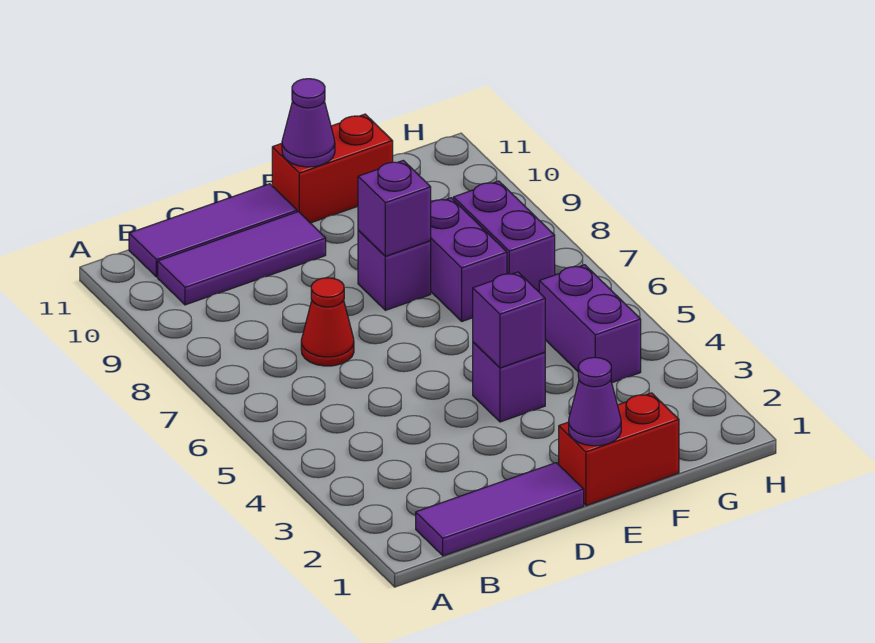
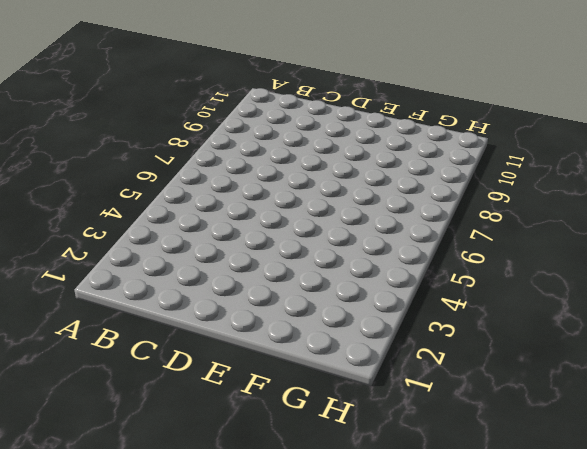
none -> purple 1x3 tile [416,463,584,556]
none -> purple 1x3 tile [158,212,326,305]
none -> purple 1x3 tile [129,184,297,277]

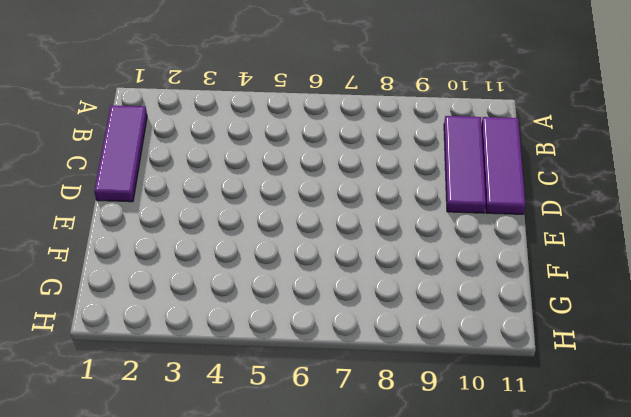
none -> red 1x1 cone [301,278,354,366]
none -> red 1x2 brick [559,393,679,506]
none -> purple 1x1 brick [473,342,545,422]

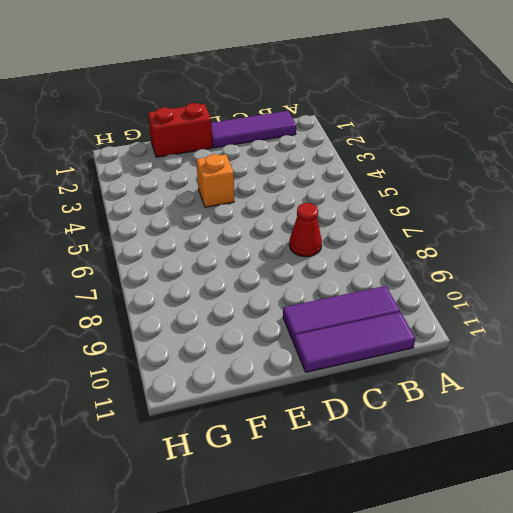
orange 1x1 brick [196,154,234,207] -> purple 1x1 brick [473,342,545,422]
none -> purple 1x1 brick [358,231,431,310]
none -> red 1x2 brick [272,114,393,223]
none -> purple 1x2 brick [431,198,507,321]

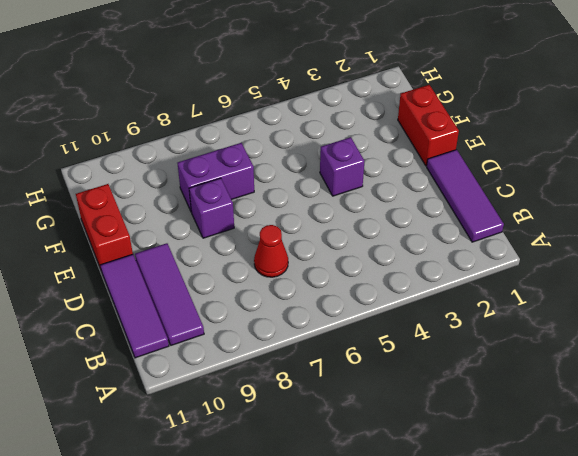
none -> purple 1x2 brick [539,265,641,383]
none -> purple 1x2 brick [453,181,555,292]
none -> purple 1x1 cone [569,357,621,446]

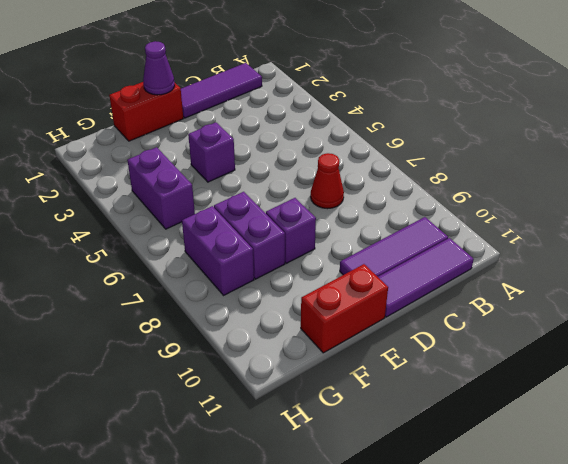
none -> purple 1x1 brick [473,272,545,368]
none -> purple 1x1 brick [358,160,431,256]
none -> purple 1x1 cone [282,79,335,167]

